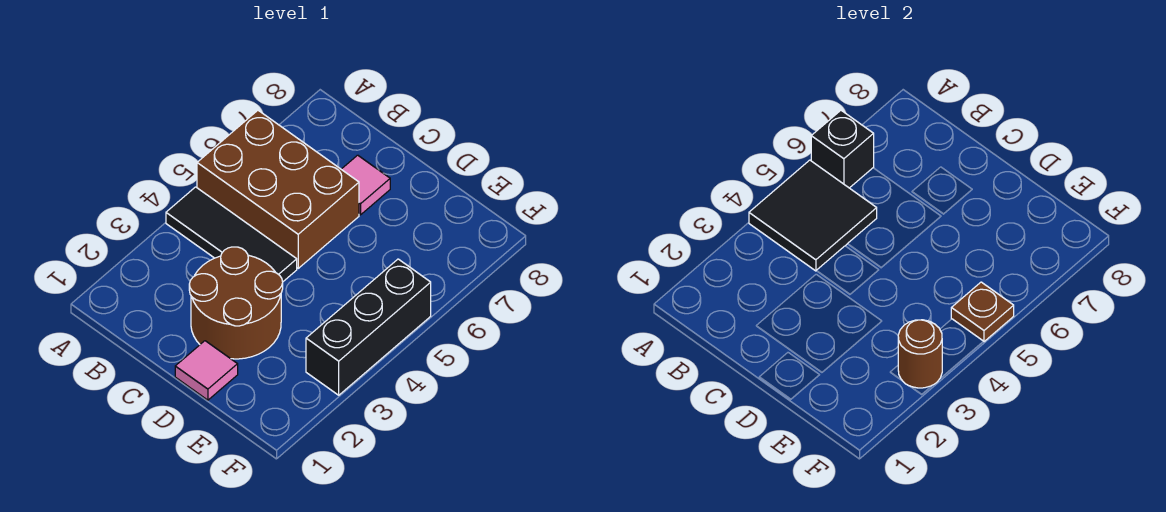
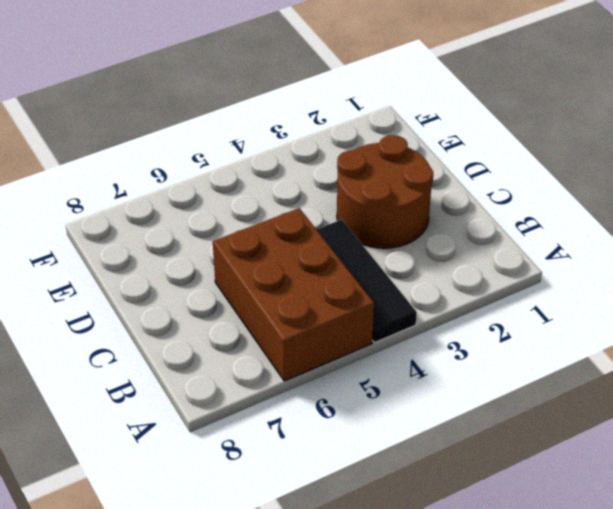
none -> pink 1x1 tile [341,155,390,215]
none -> pink 1x1 tile [175,341,238,400]

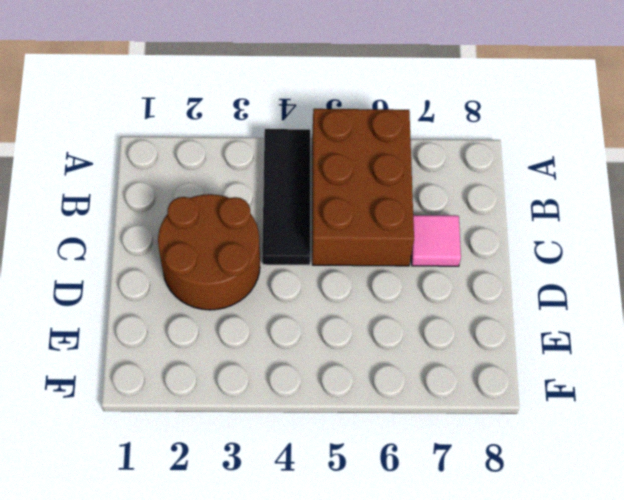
none -> pink 1x1 tile [175,341,238,400]
none -> black 1x3 brick [306,259,431,395]

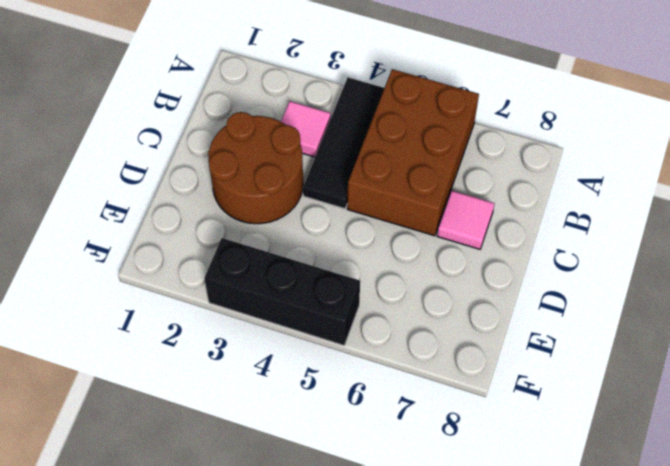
pink 1x1 tile [281,101,331,157] -> pink 1x1 tile moved to [175,341,238,400]
none -> black 2x2 tile [749,160,877,271]
none -> black 1x1 brick [811,110,874,188]

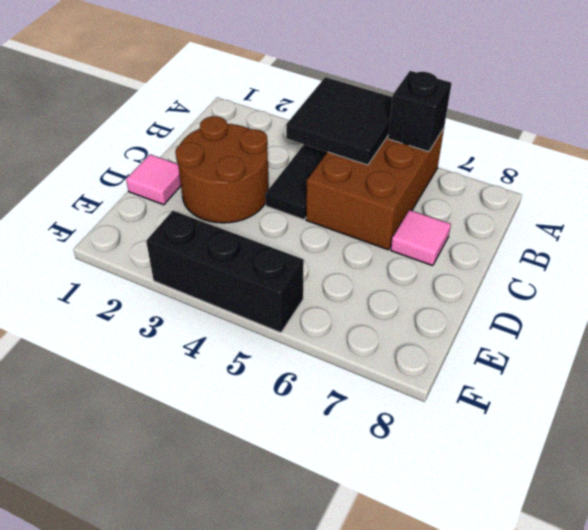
none -> brown 1x1 round brick [898,320,942,388]
none -> brown 1x1 plate [951,282,1014,342]

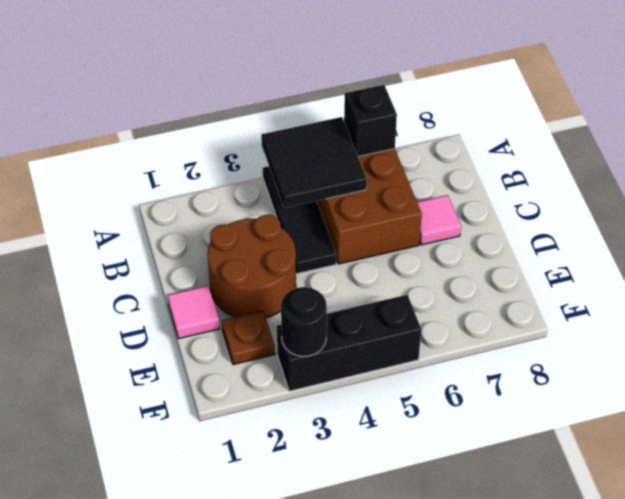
brown 1x1 plate [222,311,275,365] -> brown 1x1 plate moved to [951,282,1014,342]
black 1x1 round brick [281,287,327,356] -> brown 1x1 round brick [898,320,942,388]

